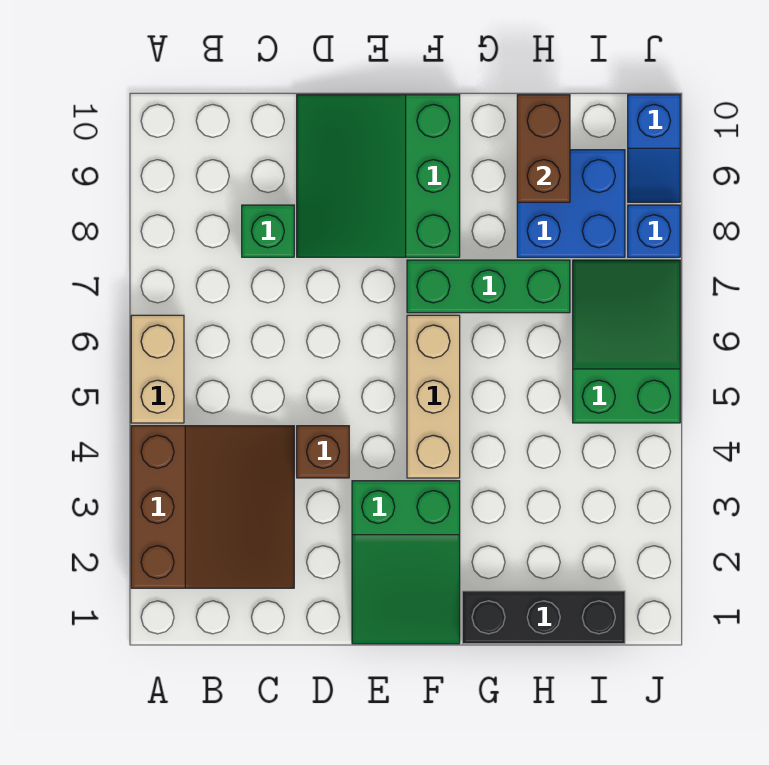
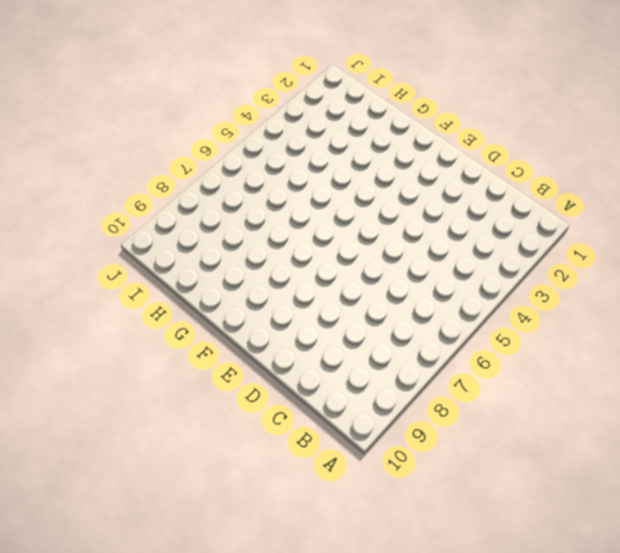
none -> brown 3x3 slope [131,426,294,588]
none -> tan 1x2 brick [131,315,184,423]
none -> green 1x1 brick [242,205,294,257]

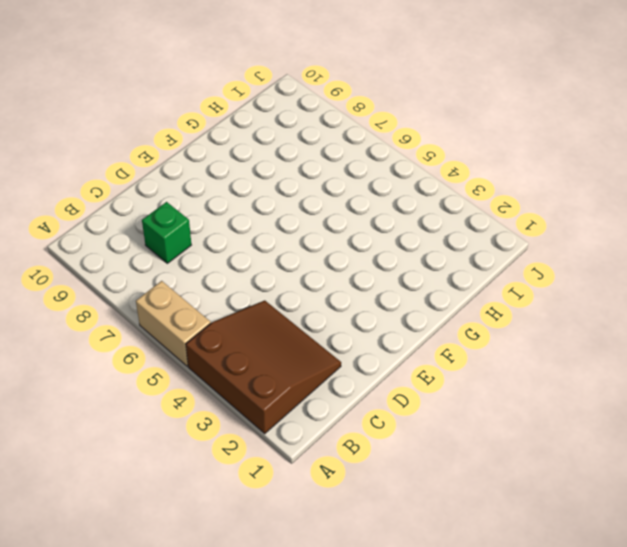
none -> brown 1x1 brick [297,426,349,478]
none -> green 3x3 slope [297,95,460,257]
none -> green 2x3 slope [352,481,460,644]

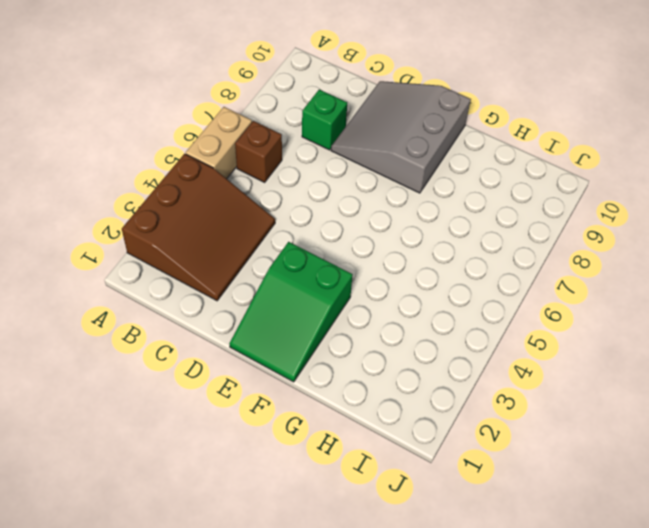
brown 1x1 brick [235,121,282,182] -> brown 1x1 brick moved to [297,426,349,478]
grey 3x3 slope [331,81,471,193] -> green 3x3 slope [297,95,460,257]
none -> tan 1x3 brick [407,315,460,478]
none -> green 1x3 brick [407,260,570,313]
none -> black 1x3 brick [462,591,625,644]

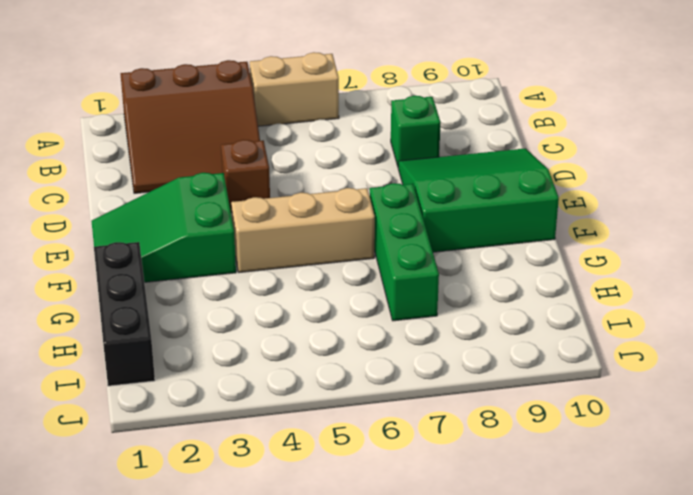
none -> blue 2x2 brick [517,150,625,257]
none -> green 2x3 slope [573,260,680,423]
none -> blue 1x1 brick [628,205,680,257]

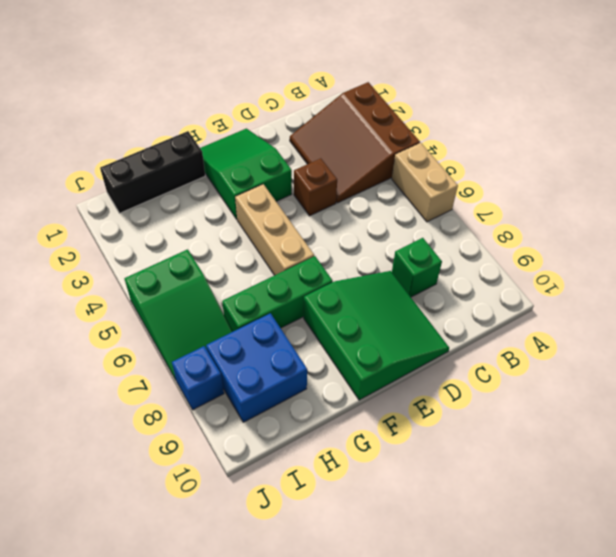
none -> blue 1x2 slope [628,95,680,202]
none -> brown 1x2 brick [517,95,570,202]

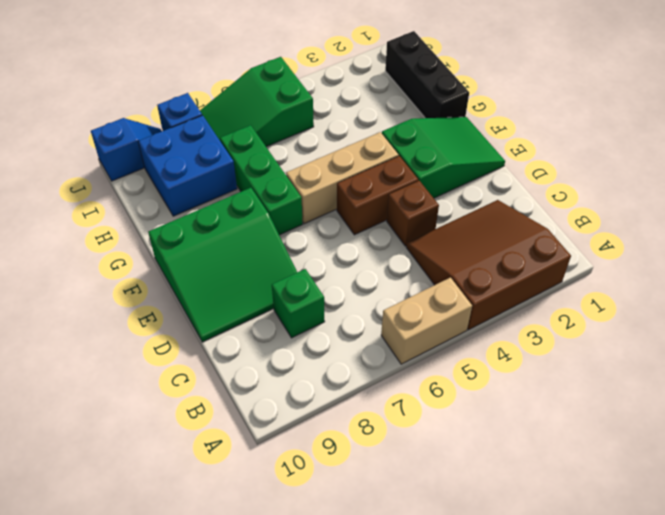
brown 1x2 brick [337,156,418,235] -> brown 1x2 brick moved to [517,95,570,202]

